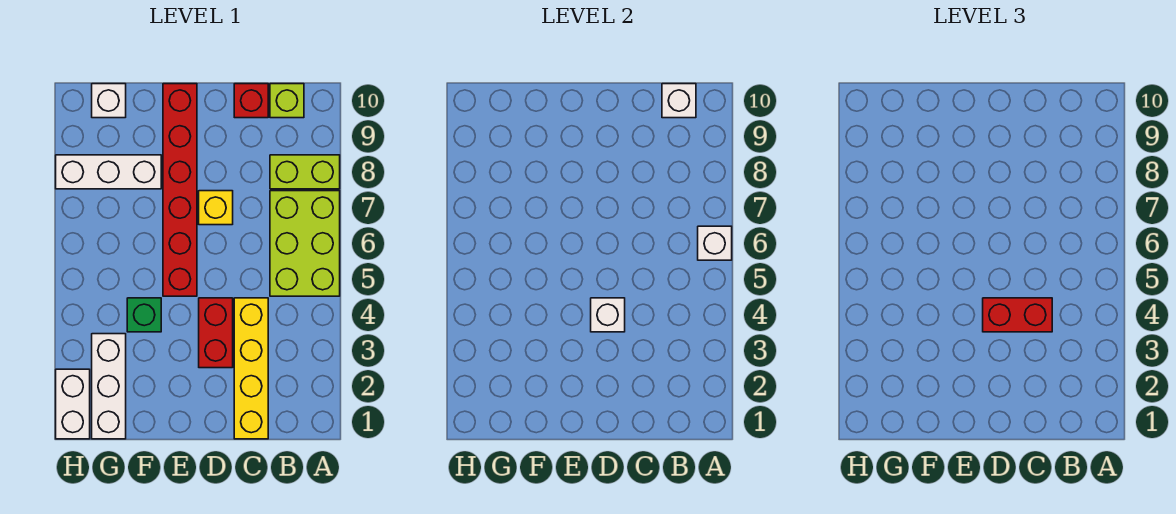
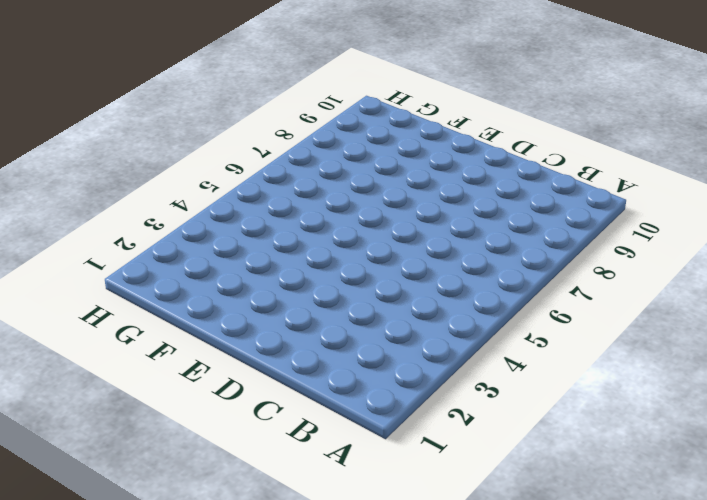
none -> lime 2x3 brick [270,191,340,296]
none -> lime 1x2 brick [270,155,340,189]
none -> lime 1x1 brick [270,84,304,118]

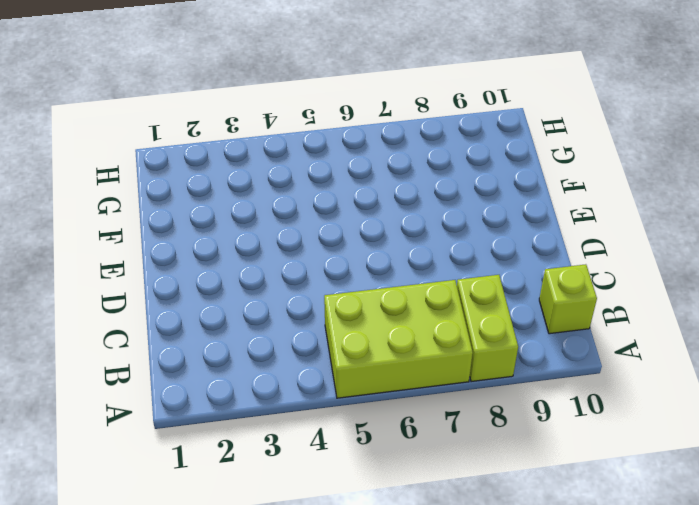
none -> yellow 1x4 brick [234,298,268,439]
none -> red 1x1 brick [234,84,268,118]
none -> red 1x2 brick [199,298,233,368]

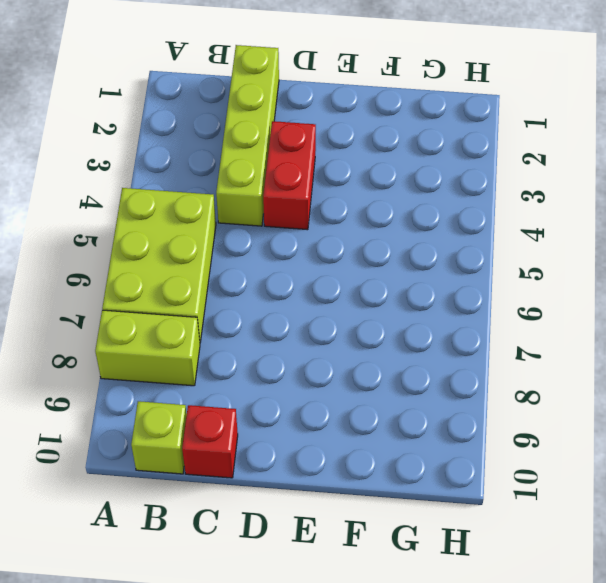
lime 1x4 brick [216,45,279,226] -> yellow 1x4 brick [234,298,268,439]
none -> yellow 1x1 brick [199,191,233,225]
none -> red 1x6 brick [163,84,197,296]
none -> green 1x1 brick [127,298,161,332]

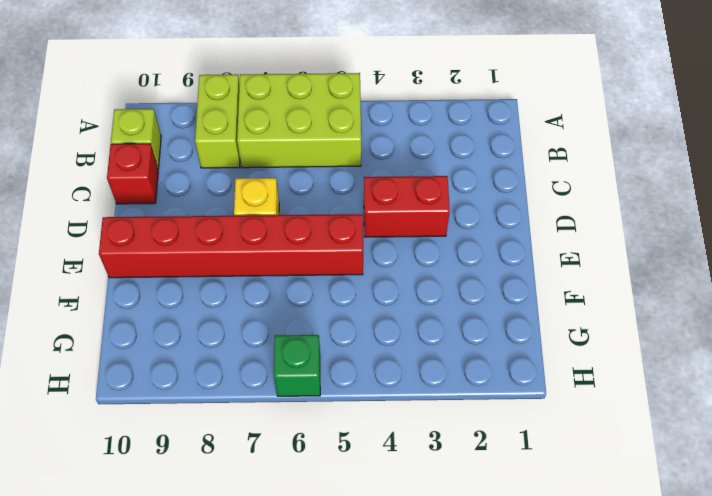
green 1x1 brick [274,335,320,396] -> green 1x1 brick moved to [127,298,161,332]
none -> yellow 1x4 brick [234,298,268,439]
none -> white 1x3 brick [56,155,161,189]
none -> white 1x3 brick [92,334,126,439]

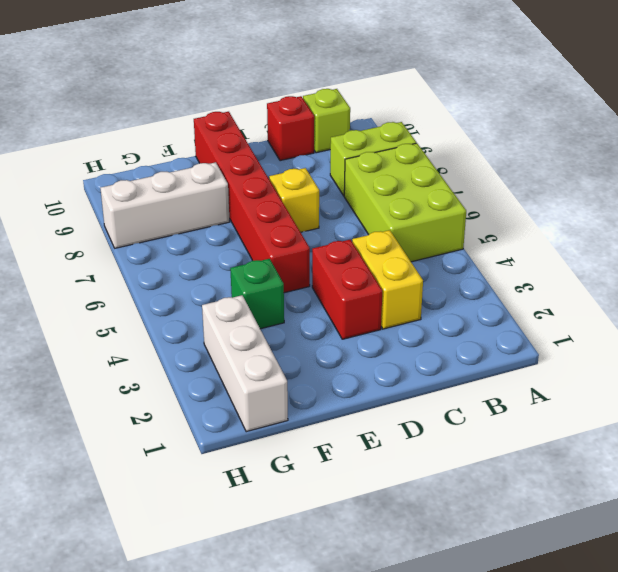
yellow 1x2 brick [352,230,423,329] -> yellow 1x4 brick [234,298,268,439]
none -> white 1x1 brick [92,84,126,118]
none -> white 1x2 brick [56,369,90,439]
none -> white 1x1 brick [698,226,732,260]

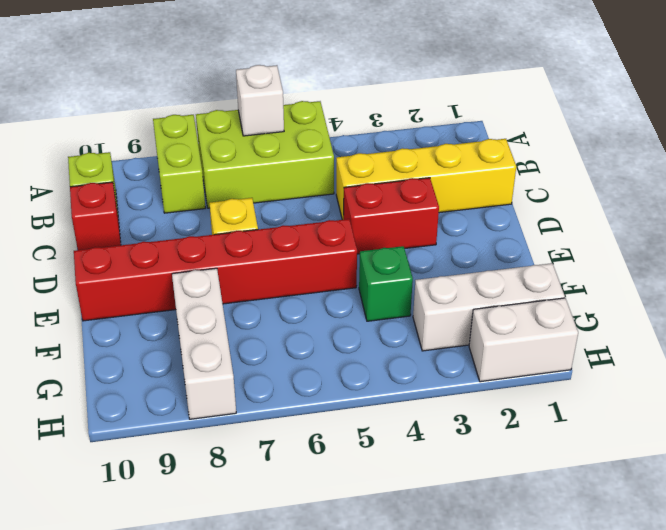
none -> white 1x1 brick [92,84,126,118]
none -> white 1x1 brick [662,84,696,118]
none -> white 1x1 brick [591,298,625,332]

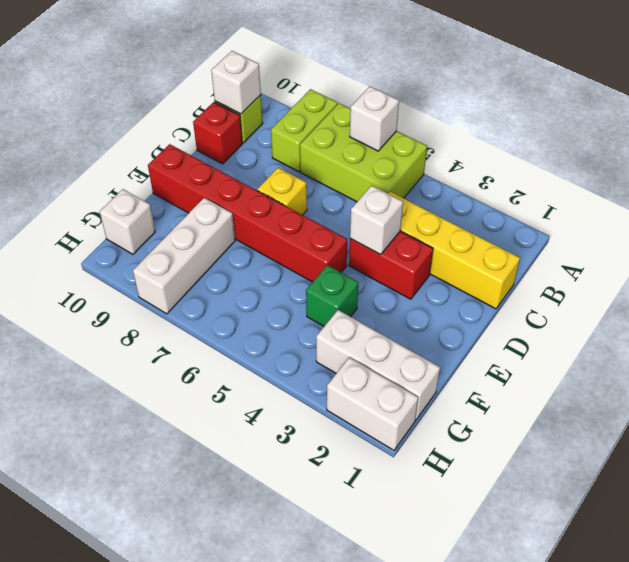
none -> red 1x2 brick [983,298,1052,332]

